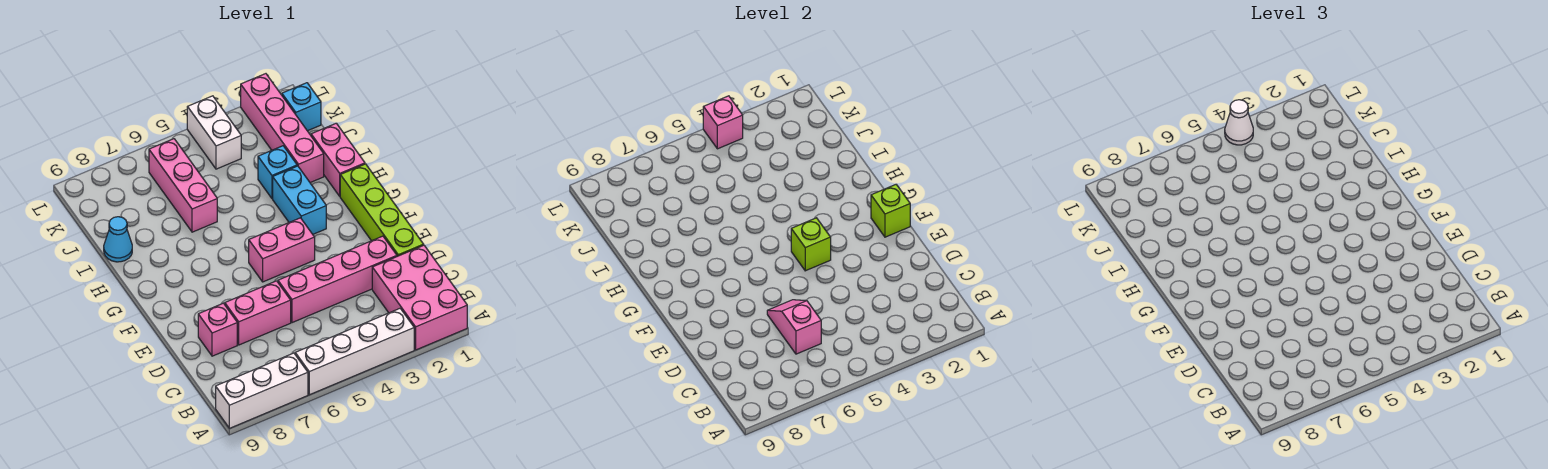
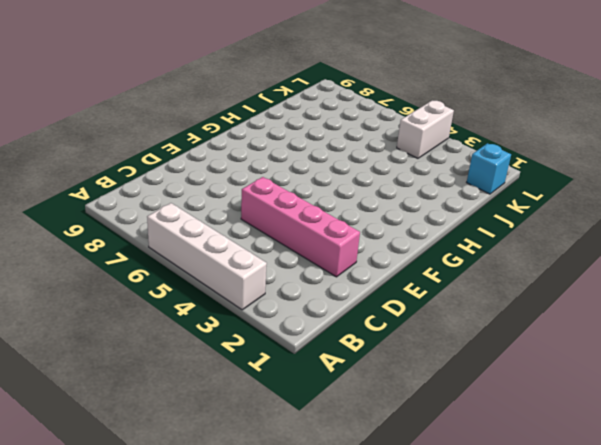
none -> pink 2x3 brick [372,245,467,350]
none -> white 1x3 brick [216,353,308,428]
none -> lime 1x4 brick [340,164,424,256]

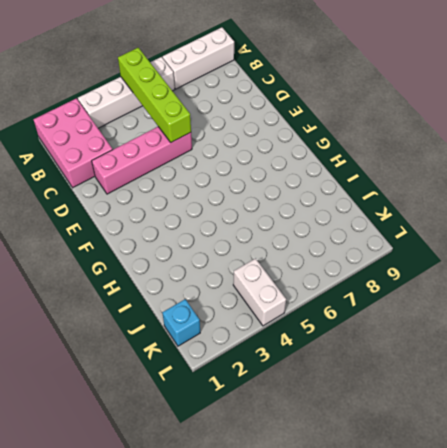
lime 1x4 brick [118,48,191,142] -> lime 1x4 brick moved to [340,164,424,256]
none -> pink 1x2 brick [225,281,291,345]
none -> pink 1x1 brick [198,303,237,356]
none -> pink 1x2 brick [249,218,315,282]

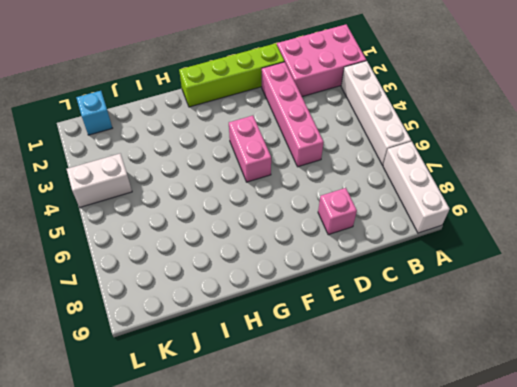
none -> pink 1x2 brick [225,281,291,345]
none -> cyan 1x2 brick [273,166,326,234]
none -> pink 1x2 brick [311,123,365,196]

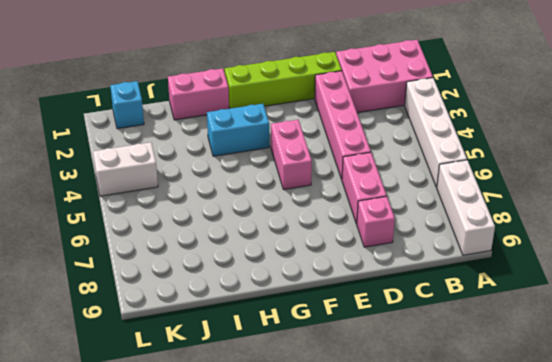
none -> pink 1x4 brick [241,74,324,183]
none -> cyan 1x1 brick [258,146,297,199]
none -> pink 1x3 brick [149,139,217,232]

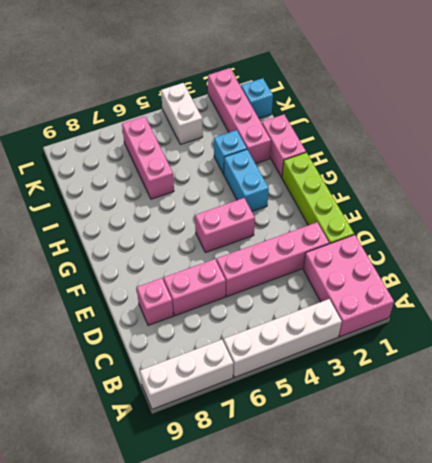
none -> cyan 1x1 cone [104,217,132,262]
none -> pink 1x2 slope [767,300,821,354]
none -> lime 1x1 brick [871,185,910,237]

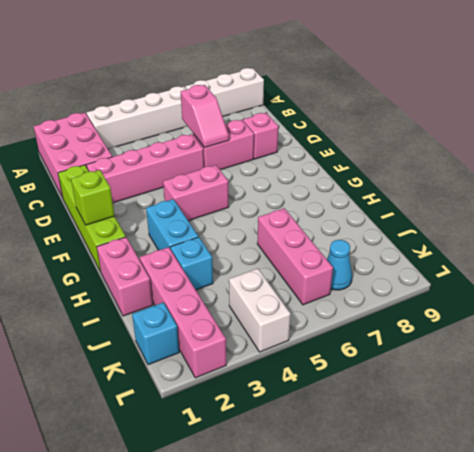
cyan 1x1 cone [327,240,352,290] -> cyan 1x1 cone moved to [104,217,132,262]
none -> lime 1x1 brick [791,218,831,271]
none -> pink 1x1 brick [703,96,743,149]
none -> white 1x1 cone [1225,100,1253,145]

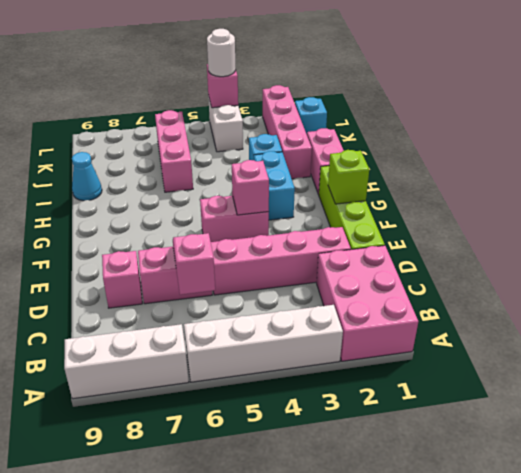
pink 1x1 brick [232,160,269,215] -> lime 1x1 brick [791,218,831,271]
white 1x1 round brick [207,29,236,77] -> white 1x1 cone [1225,100,1253,145]

